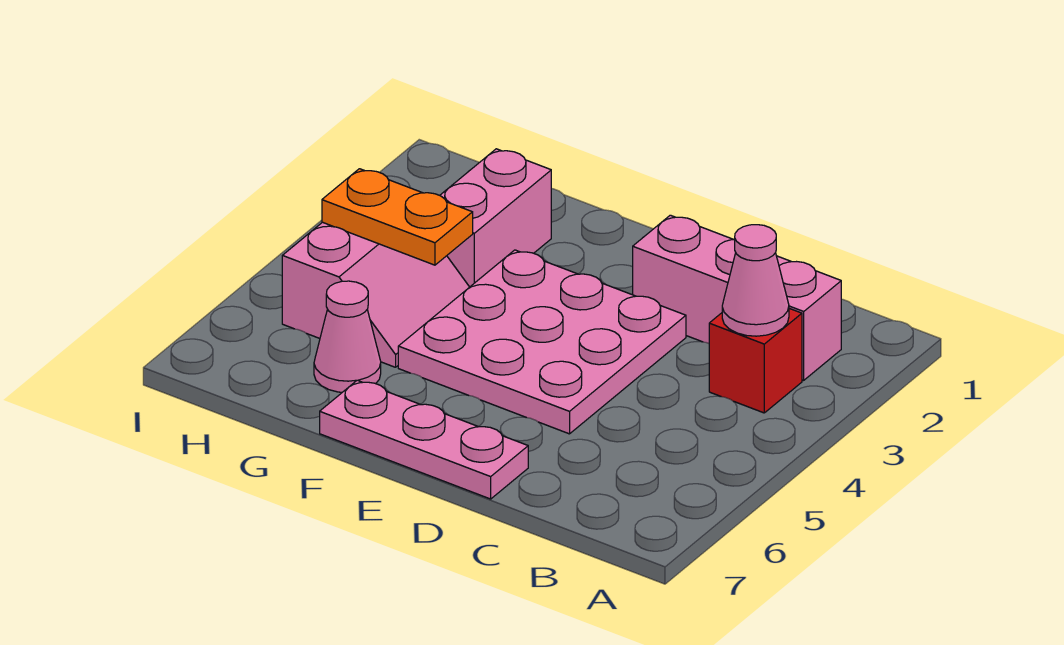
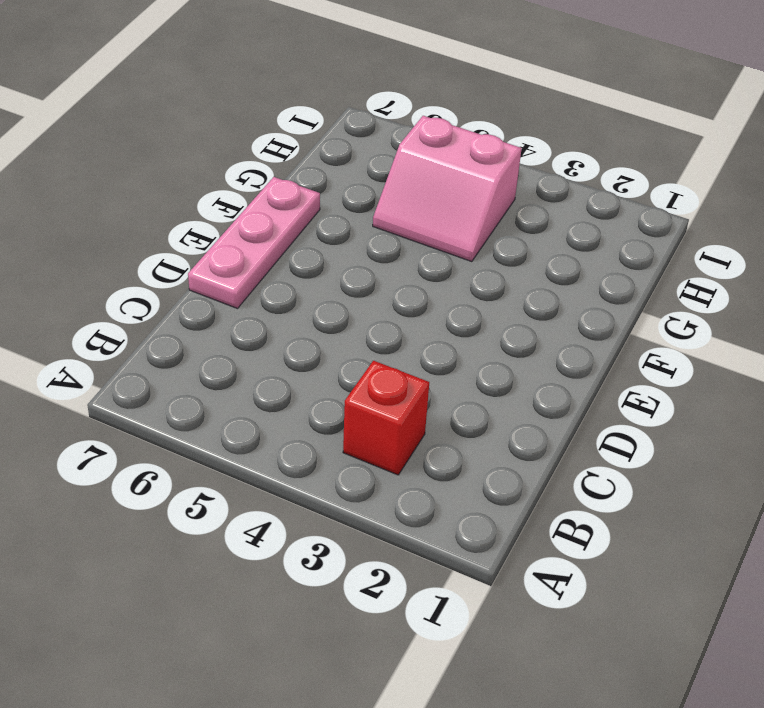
none -> pink 1x3 brick [633,215,841,380]
none -> pink 3x3 plate [398,250,686,434]

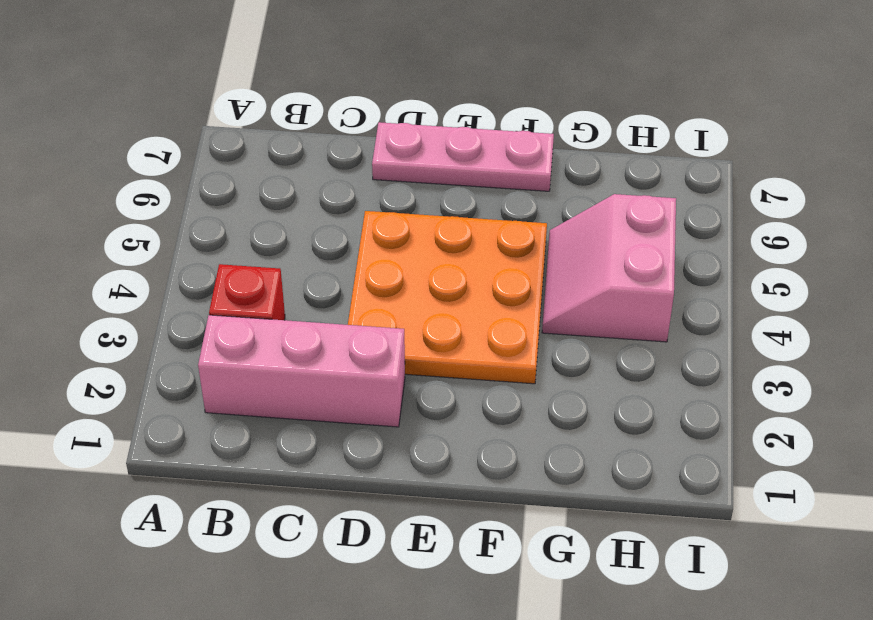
orange 3x3 plate [348,211,547,384] -> pink 3x3 plate [398,250,686,434]
none -> pink 1x2 brick [440,149,551,287]
none -> pink 1x1 cone [314,281,381,392]

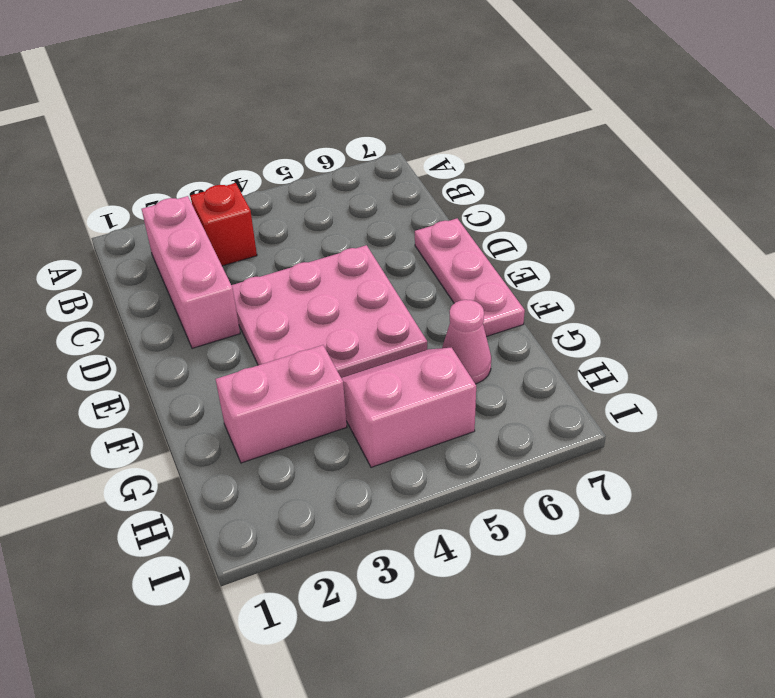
none -> pink 1x1 cone [722,225,789,336]
none -> orange 1x2 plate [322,169,473,265]

